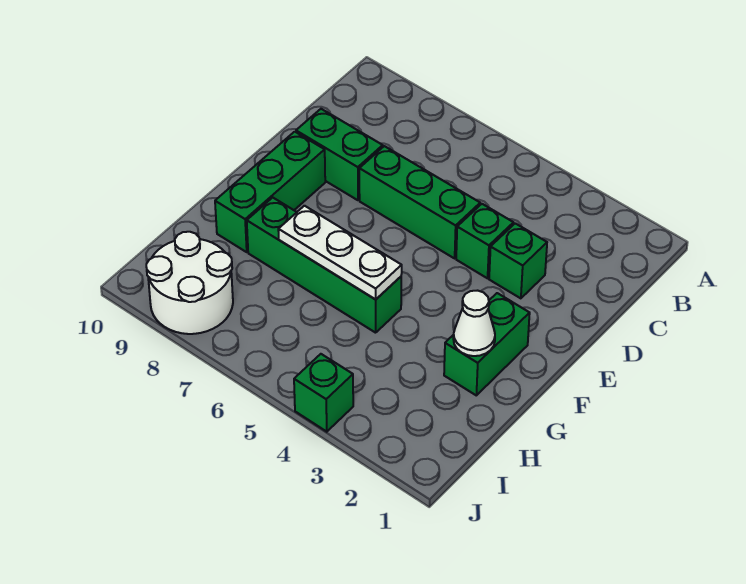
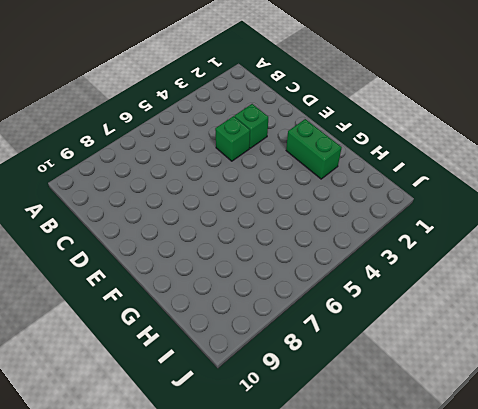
none -> green 1x3 brick [359,146,480,258]
none -> green 1x2 brick [296,109,383,200]

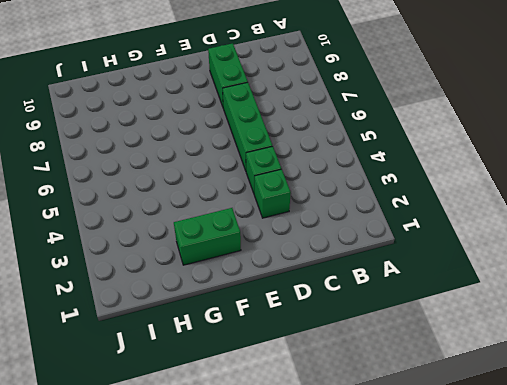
none -> green 1x3 brick [215,132,325,252]
none -> green 1x4 brick [247,198,401,333]

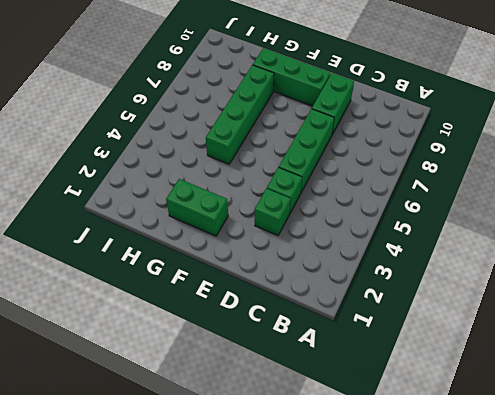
none -> white 2x2 round brick [146,232,233,334]
none -> green 1x1 brick [294,354,353,432]

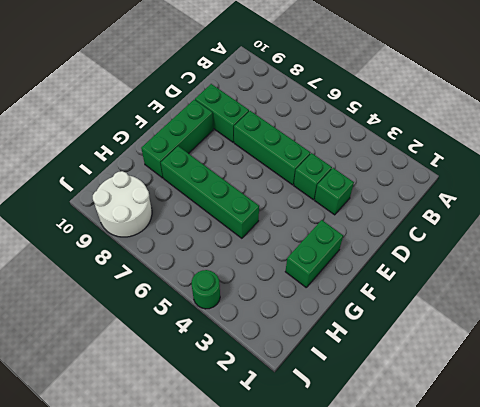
green 1x1 round brick [192,270,220,309] -> green 1x1 brick [294,354,353,432]
none -> white 1x1 cone [453,291,495,356]
none -> white 1x3 plate [278,206,402,299]

